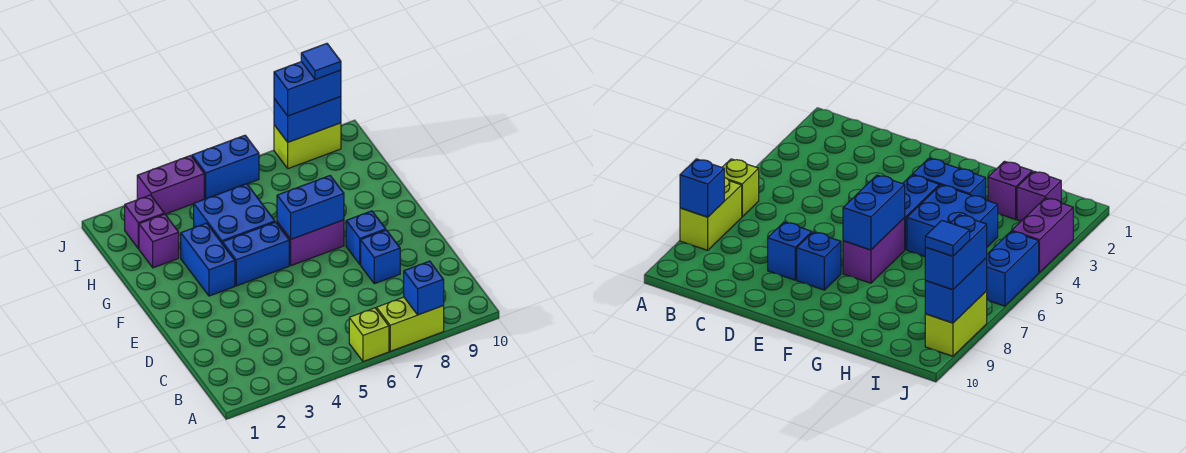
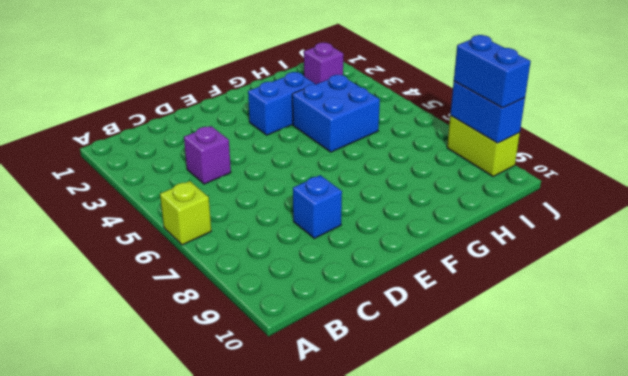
purple 1x1 brick [184,126,231,184] -> purple 1x1 brick moved to [139,214,179,268]
none -> lime 1x2 brick [376,297,444,351]
none -> blue 1x1 brick [346,211,386,264]
none -> blue 1x2 brick [222,222,289,286]

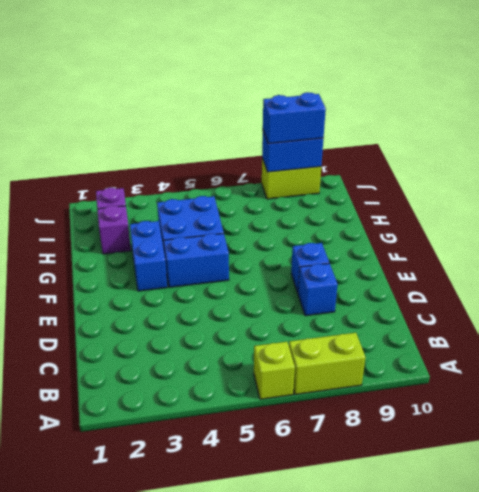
none -> purple 1x2 brick [277,220,344,266]
none -> purple 1x2 brick [137,155,204,214]
none -> blue 1x2 brick [192,135,259,199]

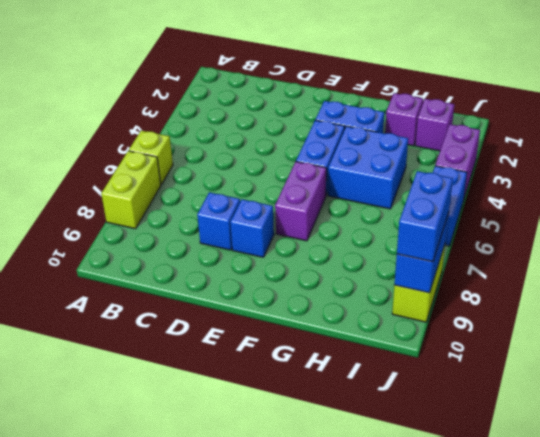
none -> blue 1x1 brick [404,261,444,315]
none -> blue 1x2 brick [277,176,344,239]
none -> blue 1x1 tile [301,43,341,80]

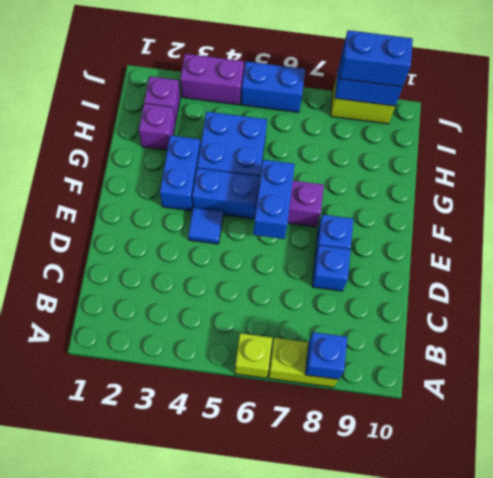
blue 1x1 tile [188,208,223,244] -> blue 1x1 tile moved to [301,43,341,80]
blue 1x2 brick [253,160,295,239] -> blue 1x2 brick turned to [277,176,344,239]

